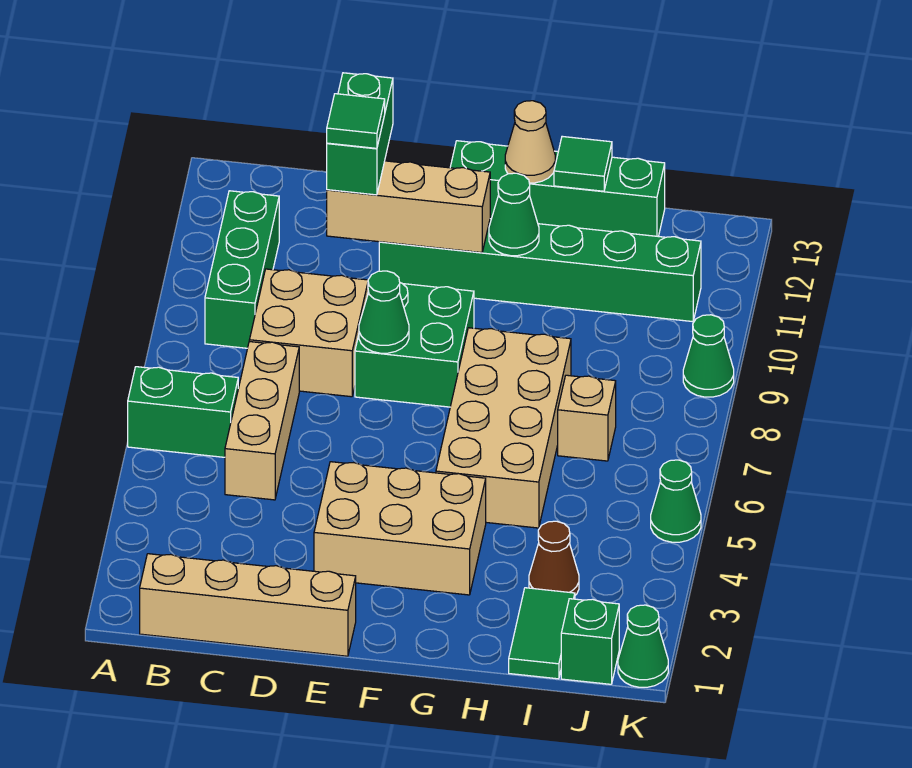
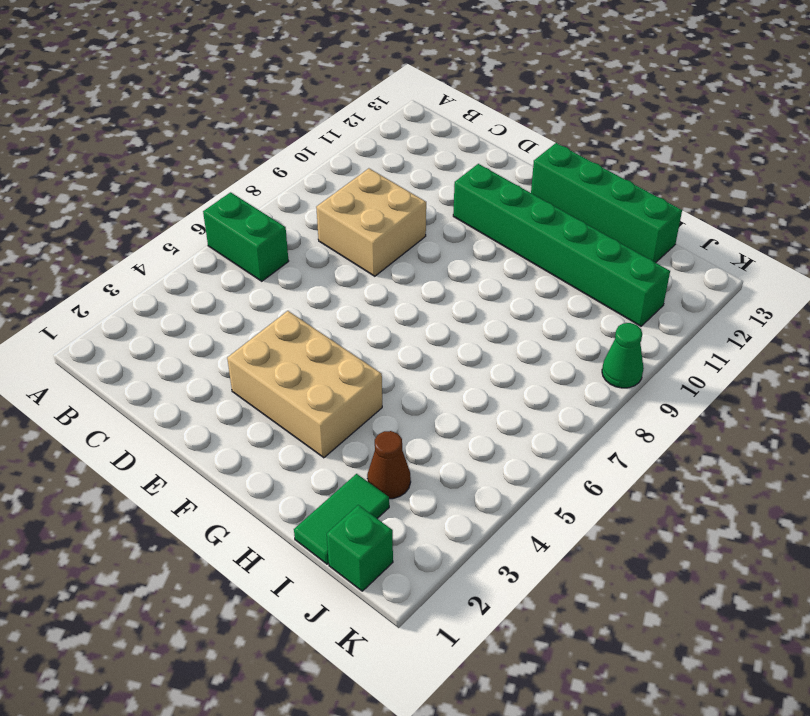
none -> tan 1x4 brick [140,554,356,656]
none -> green 1x3 brick [205,191,279,348]
none -> tan 1x3 brick [225,342,299,500]

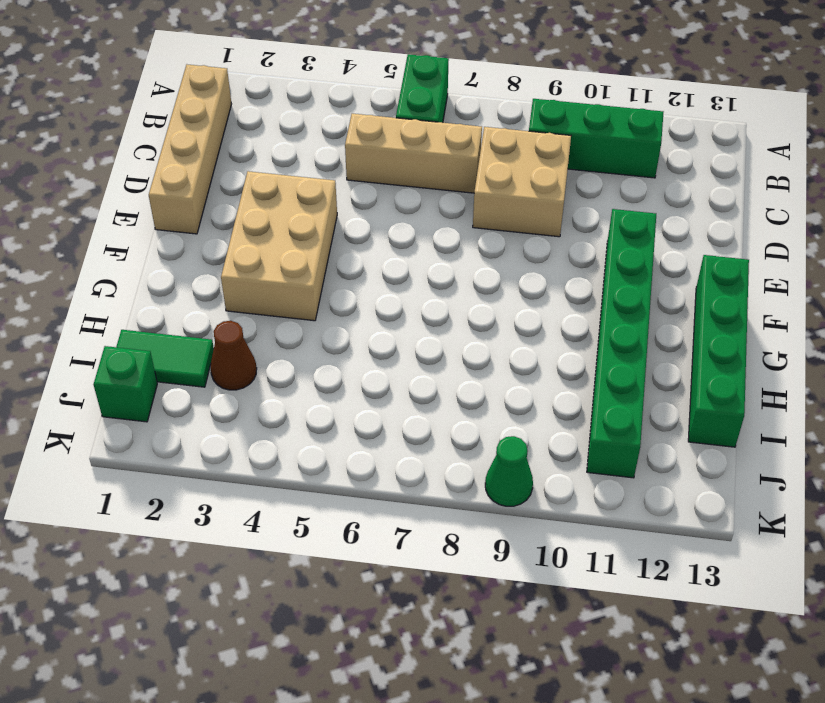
none -> green 2x2 brick [355,283,474,407]
none -> tan 2x4 brick [436,328,571,528]
none -> tan 1x1 brick [558,375,616,461]

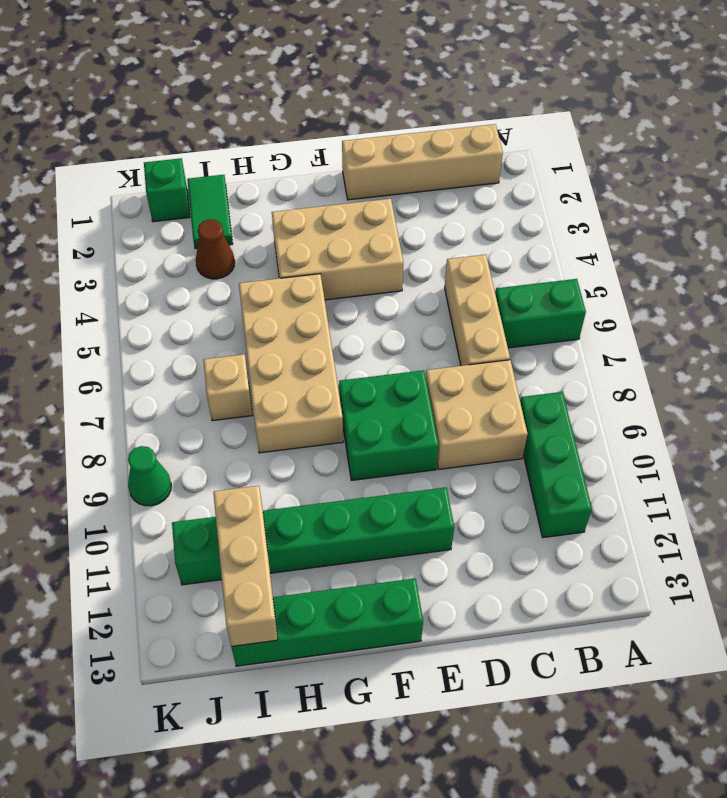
tan 1x3 brick [213,486,278,646] -> tan 1x3 brick turned to [327,161,490,253]
none -> green 1x1 cone [618,605,668,687]
none -> green 1x1 cone [651,460,701,542]
none -> green 1x1 cone [359,271,409,353]

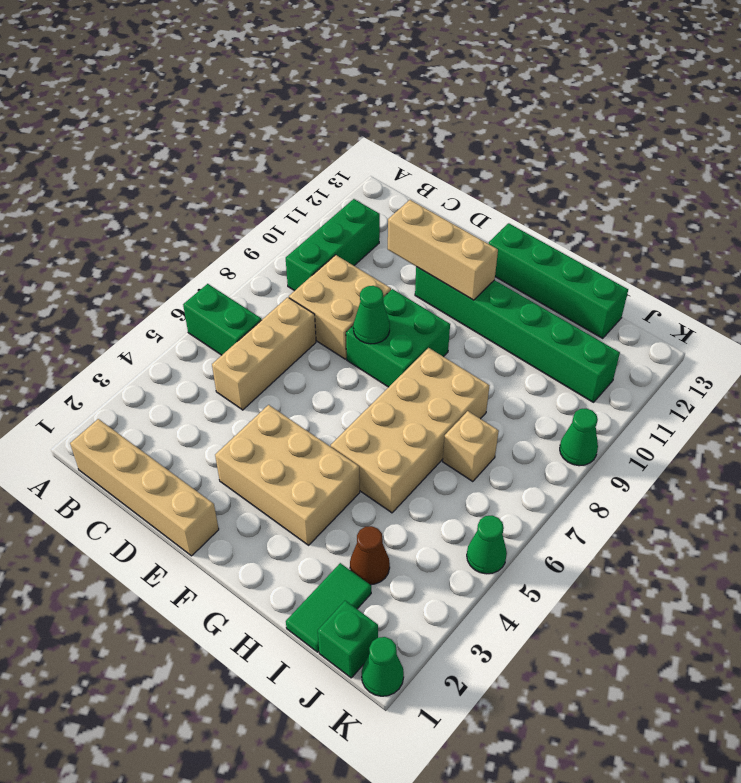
none -> green 1x1 cone [489,173,539,256]
none -> tan 1x1 cone [505,101,555,183]
none -> green 1x1 tile [554,136,612,191]

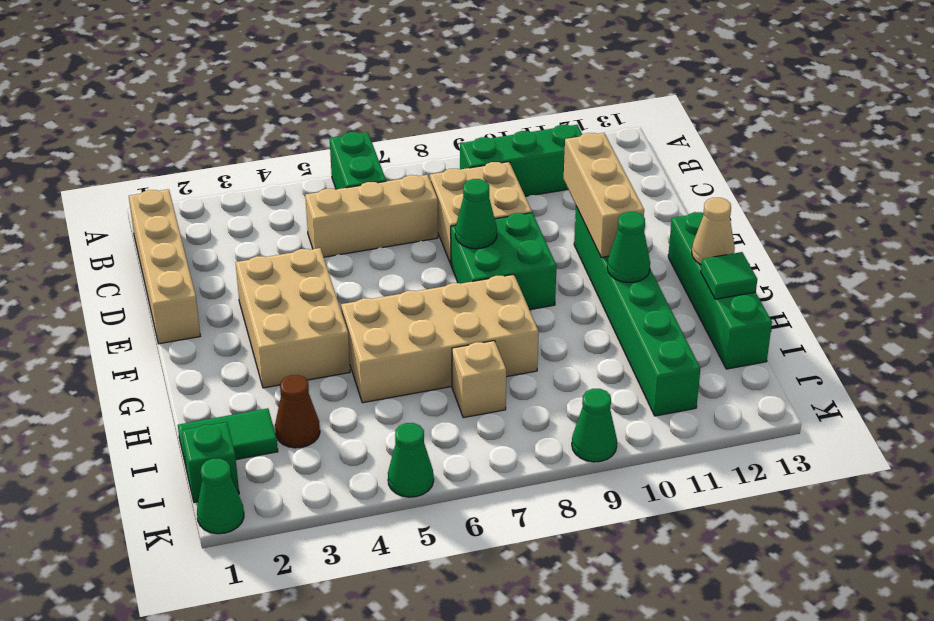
none -> green 1x2 brick [327,73,393,195]
none -> green 1x1 tile [327,94,385,148]

